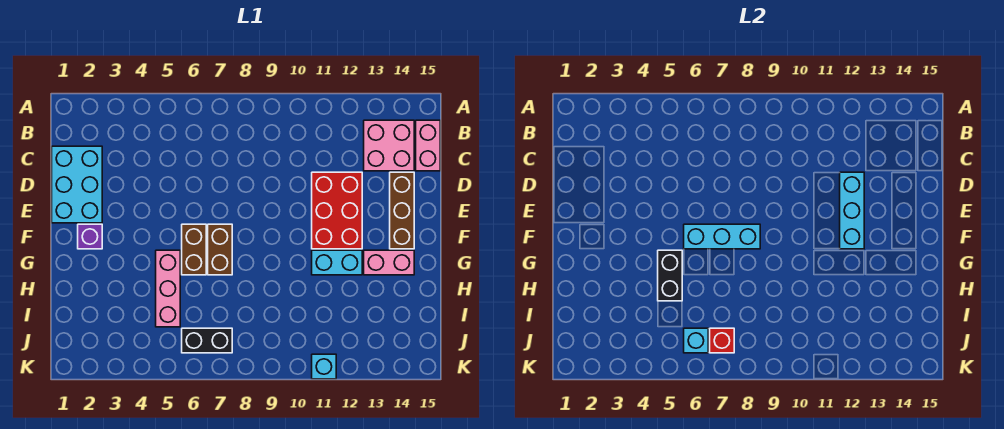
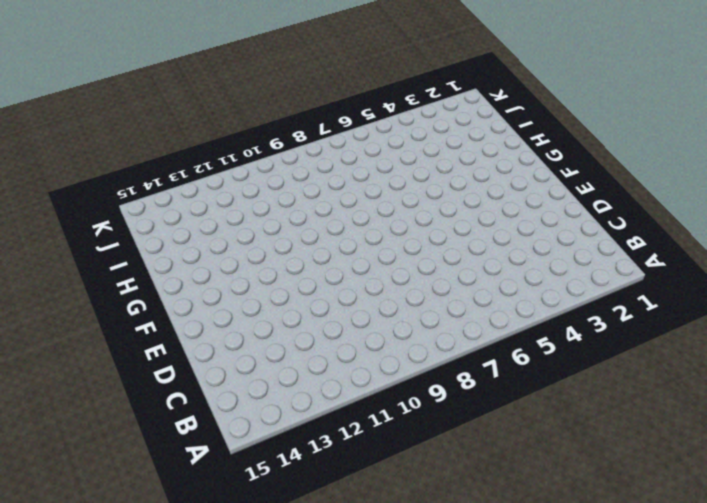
none -> pink 2x2 brick [364,120,414,171]
none -> pink 1x2 brick [416,120,440,171]
none -> cyan 2x3 brick [52,146,102,223]

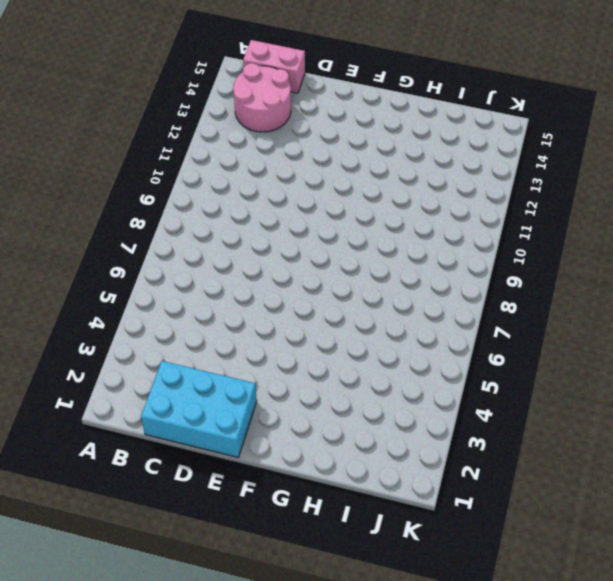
pink 2x2 round brick [233,63,291,132] -> pink 2x2 brick [364,120,414,171]
none -> red 2x3 brick [312,172,362,249]
none -> brown 1x3 brick [390,172,414,249]
none -> purple 1x1 brick [78,224,102,249]

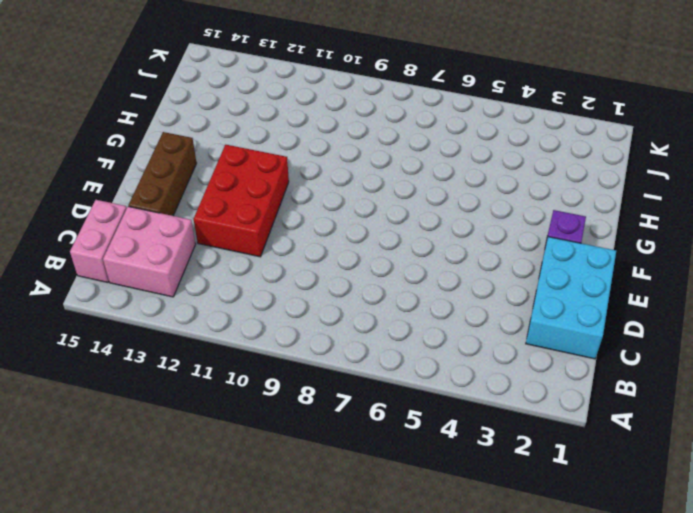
none -> brown 1x2 brick [182,224,206,275]
none -> brown 1x2 brick [208,224,232,275]
none -> pink 1x3 brick [156,250,180,327]

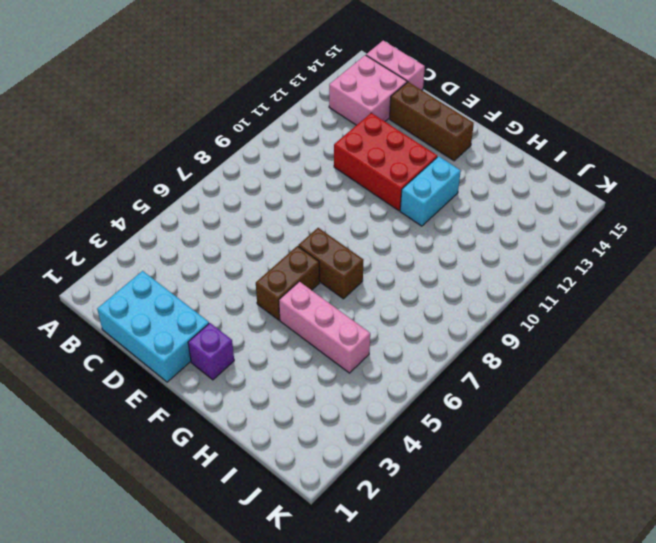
brown 1x2 brick [256,246,320,320] -> brown 1x2 brick turned to [182,224,206,275]
none -> pink 1x2 brick [364,250,414,275]
none -> black 1x2 brick [182,328,232,353]
none -> cyan 1x1 brick [312,354,336,379]

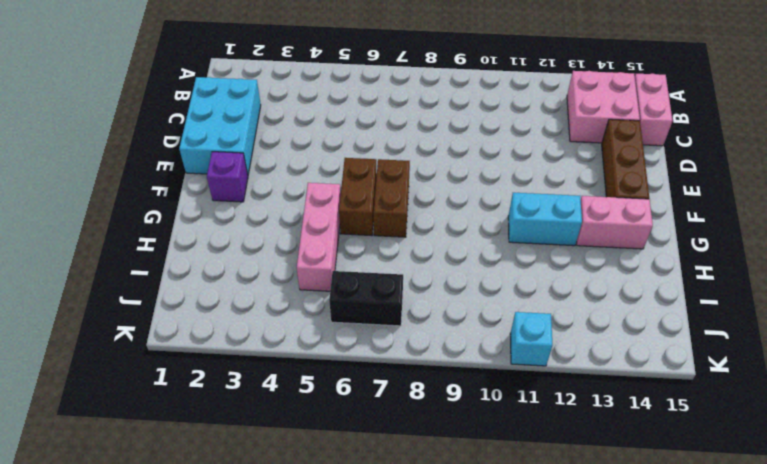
none -> red 2x3 brick [312,172,362,249]
none -> cyan 1x3 brick [840,172,864,249]
none -> cyan 1x3 brick [684,224,760,249]

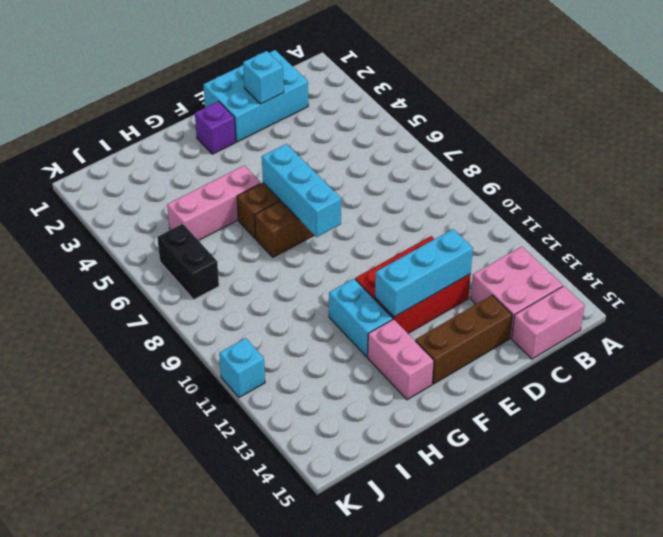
cyan 1x1 brick [243,51,284,104] -> cyan 1x1 brick moved to [684,328,708,353]
none -> black 1x2 brick [658,250,682,301]
none -> red 1x1 brick [710,328,734,353]

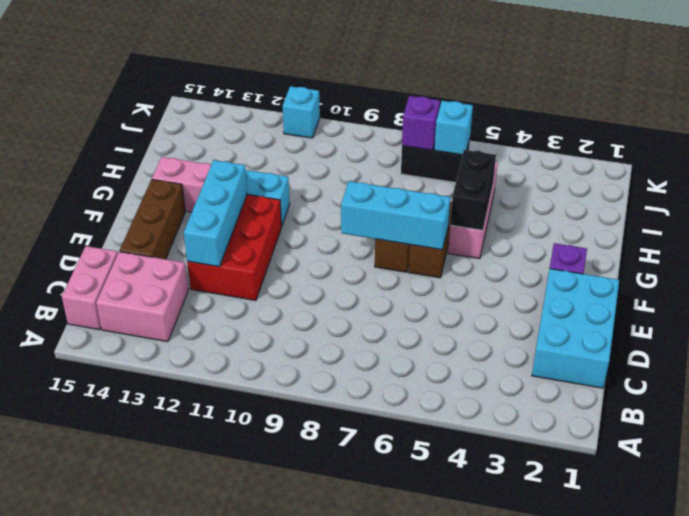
purple 1x1 brick [402,96,440,150] -> red 1x1 brick [710,328,734,353]

